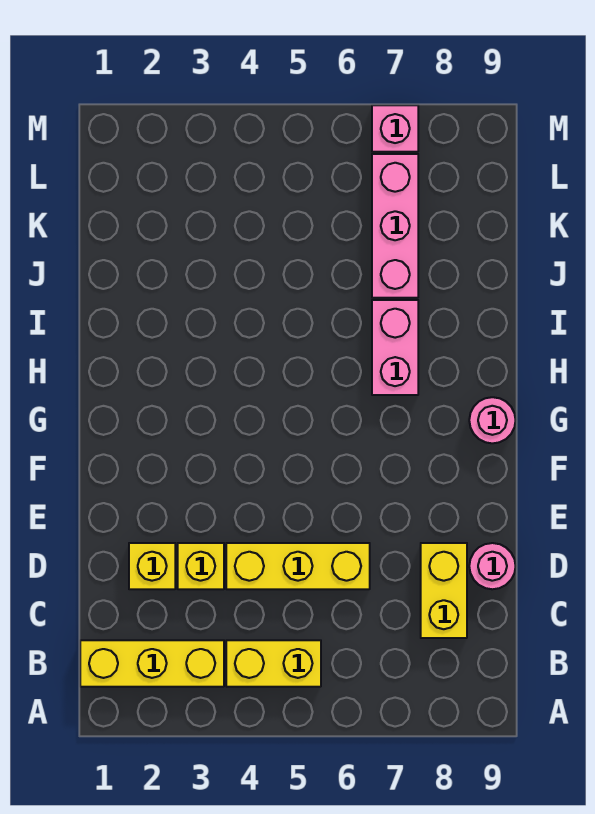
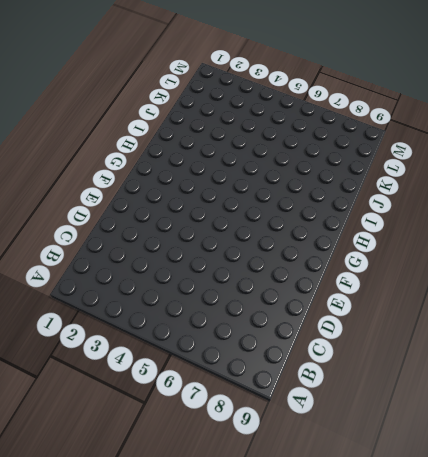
none -> yellow 1x3 brick [80,640,224,687]
none -> yellow 1x2 brick [226,640,321,687]

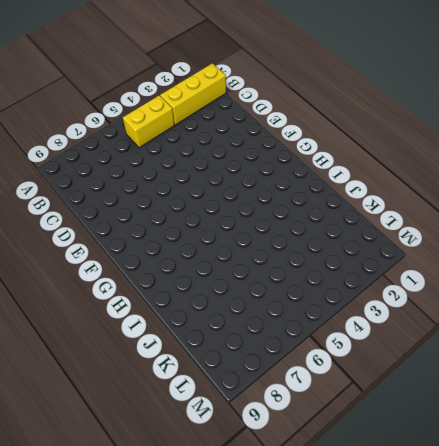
none -> yellow 1x2 brick [421,543,467,638]
none -> yellow 1x1 brick [129,543,175,589]

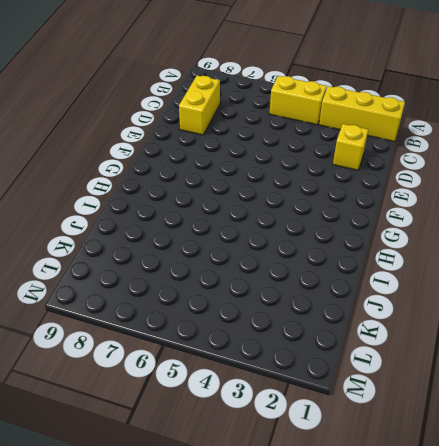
none -> yellow 1x1 brick [178,543,224,589]
none -> yellow 1x3 brick [226,543,370,589]

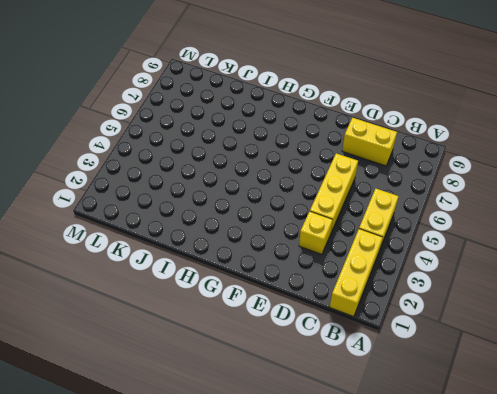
none -> yellow 1x1 brick [129,543,175,589]
none -> pink 1x1 round brick [469,543,516,589]

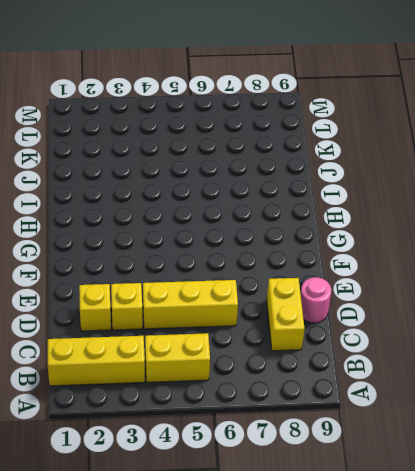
none -> pink 1x1 round brick [469,397,516,443]
none -> pink 1x2 brick [372,300,418,395]

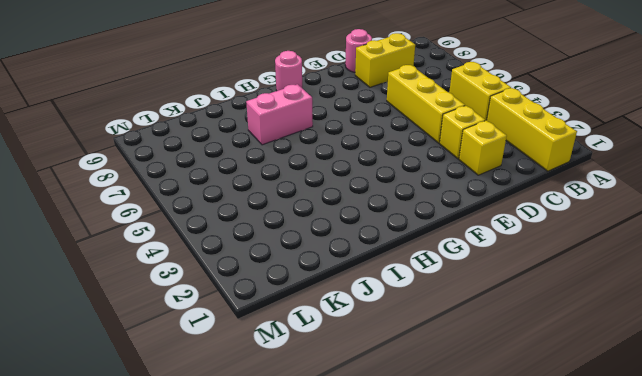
none -> pink 1x3 brick [372,154,418,298]
none -> pink 1x1 brick [372,105,418,152]

